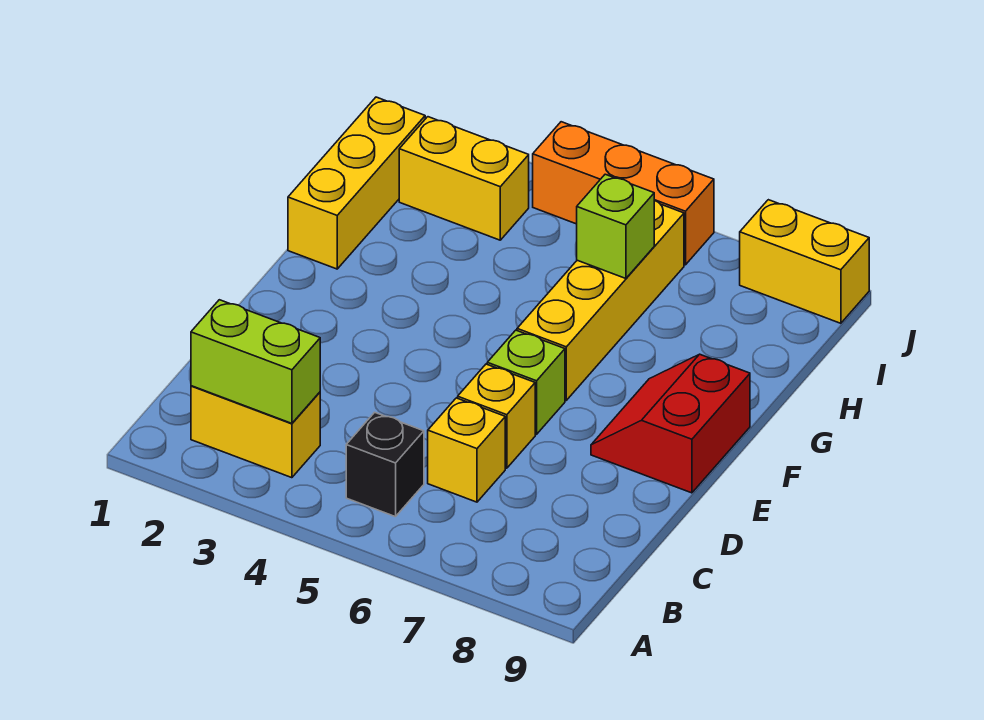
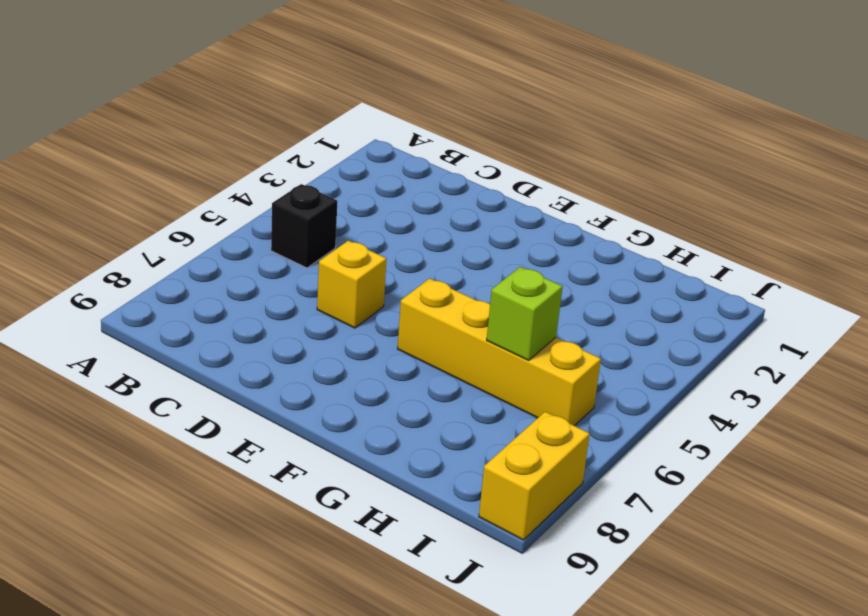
none -> yellow 1x2 brick [191,386,320,478]
none -> yellow 1x1 brick [428,398,505,502]
none -> lime 1x1 brick [487,330,565,434]

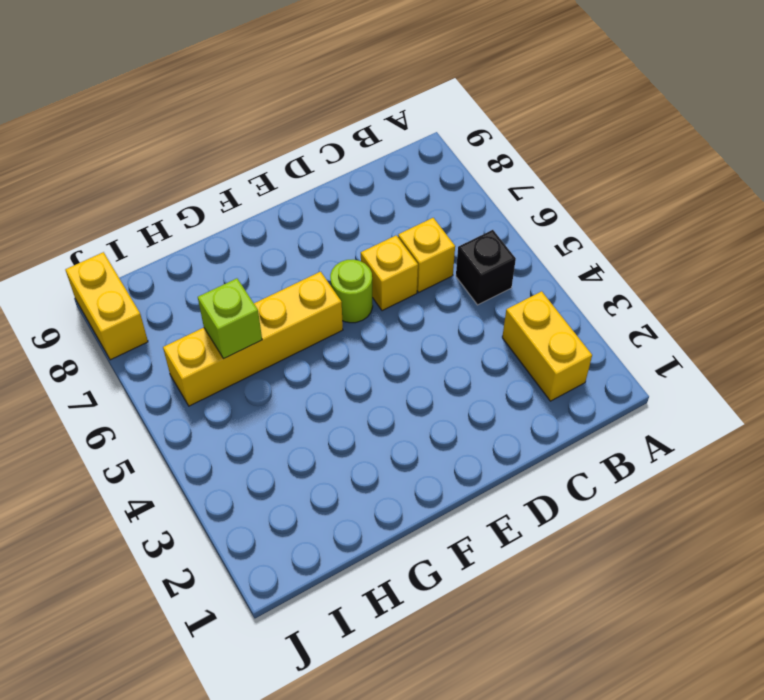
lime 1x1 round brick [330,259,373,323] -> lime 1x1 brick [487,330,565,434]
none -> red 2x2 slope [591,354,750,493]
none -> yellow 1x3 brick [288,97,425,269]
none -> yellow 1x2 brick [399,117,529,240]

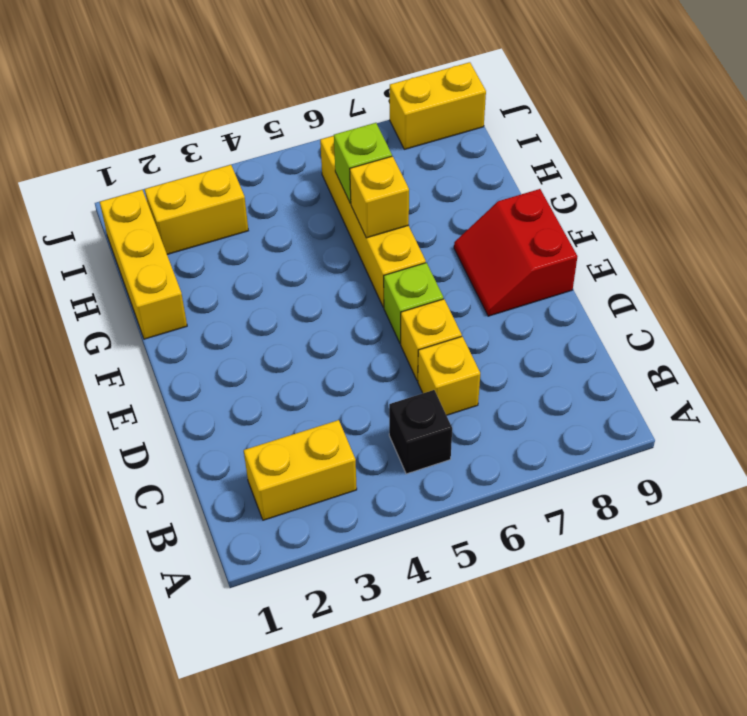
yellow 1x1 brick [350,156,409,238] -> none
none -> orange 1x3 brick [533,122,714,265]
none -> lime 1x2 brick [191,300,320,423]

